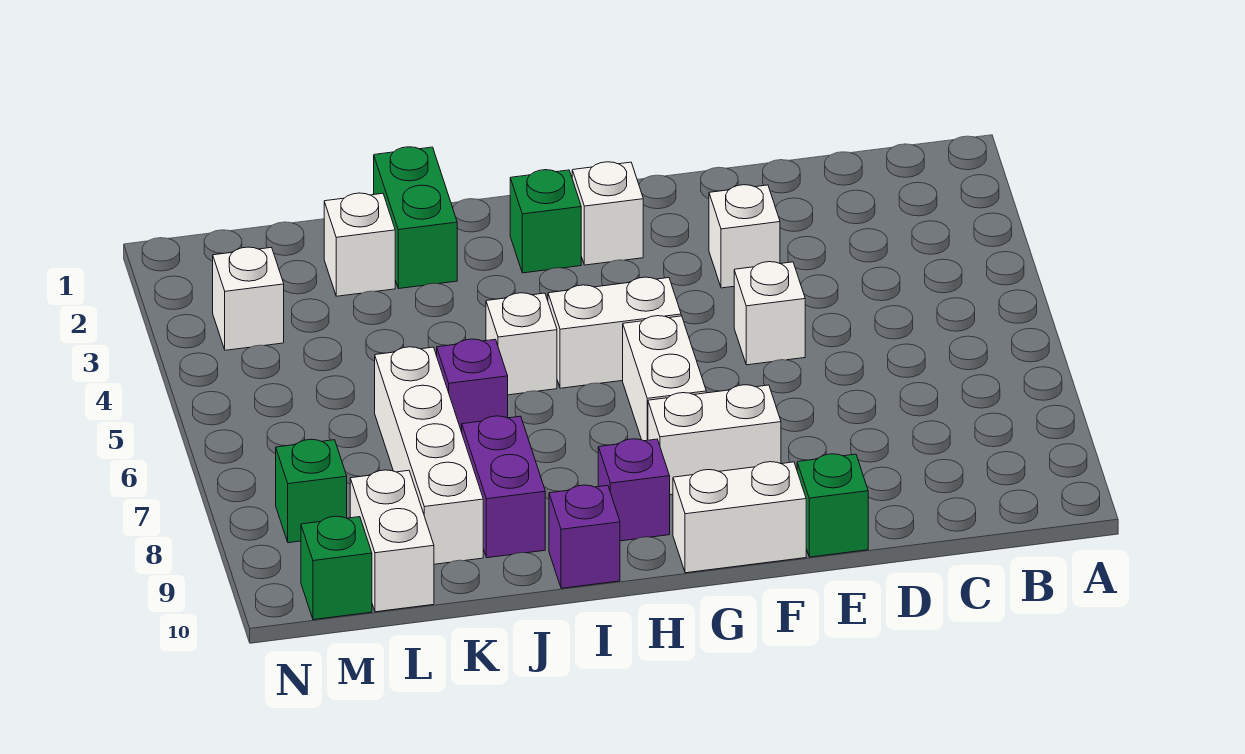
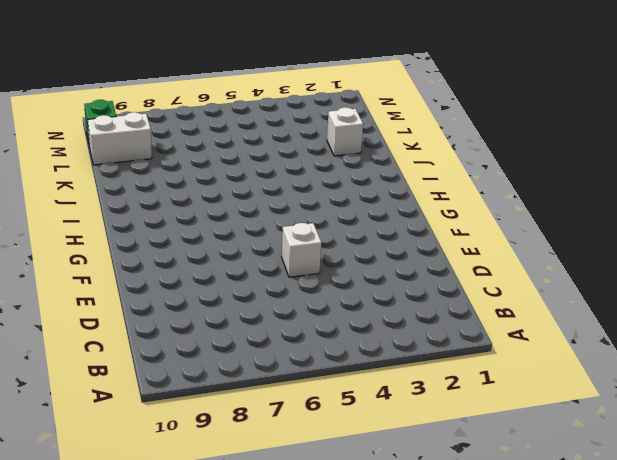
none -> white 1x1 brick [709,185,780,288]
none -> green 1x1 brick [797,454,868,557]
none -> white 1x2 brick [648,385,781,495]

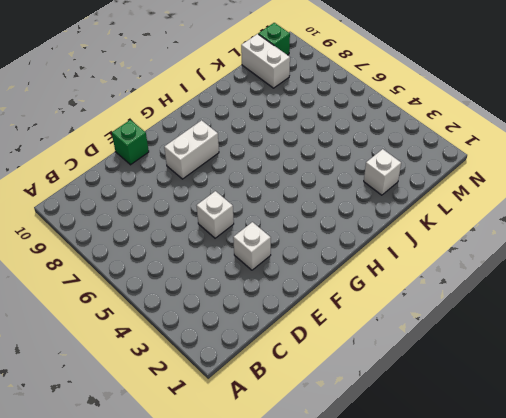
none -> white 1x2 brick [673,462,806,573]
none -> white 1x1 brick [572,162,643,265]
none -> white 1x2 brick [548,277,681,388]

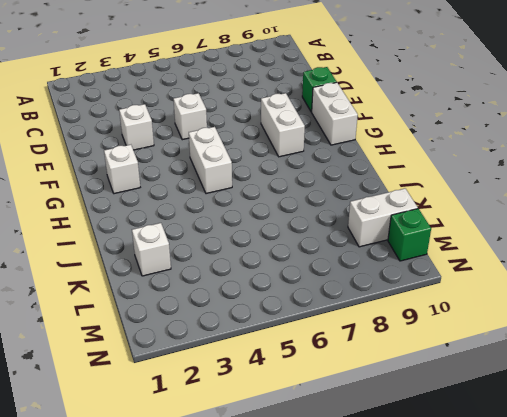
none -> white 1x2 brick [623,316,706,441]
none -> green 1x1 brick [510,170,581,273]
none -> purple 1x1 brick [598,439,670,541]

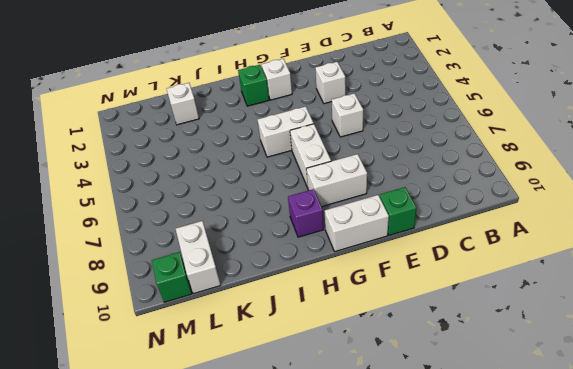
none -> white 1x1 brick [486,293,557,395]
none -> purple 1x1 brick [549,485,620,588]
none -> green 1x2 brick [374,147,457,289]

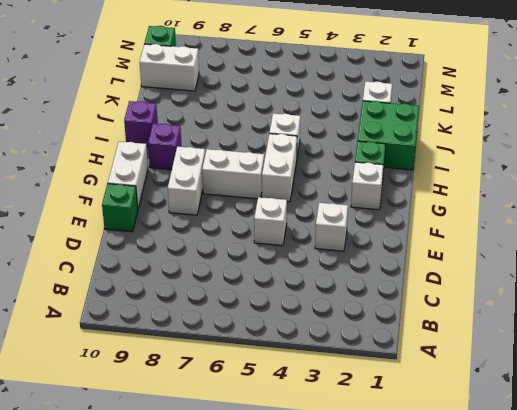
green 2x2 brick [358,101,419,170] -> green 1x2 brick [374,147,457,289]
none -> purple 1x1 brick [437,339,508,432]
none -> purple 1x2 brick [462,416,545,558]
none -> white 1x4 brick [375,347,483,564]

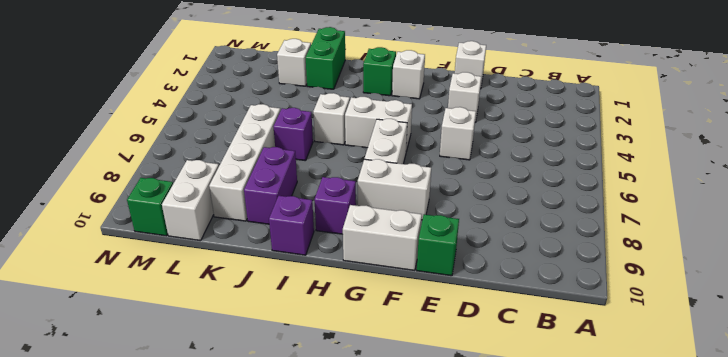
white 1x1 brick [455,41,486,89] -> white 1x1 brick moved to [213,247,284,350]
none -> green 1x1 brick [276,439,347,543]

